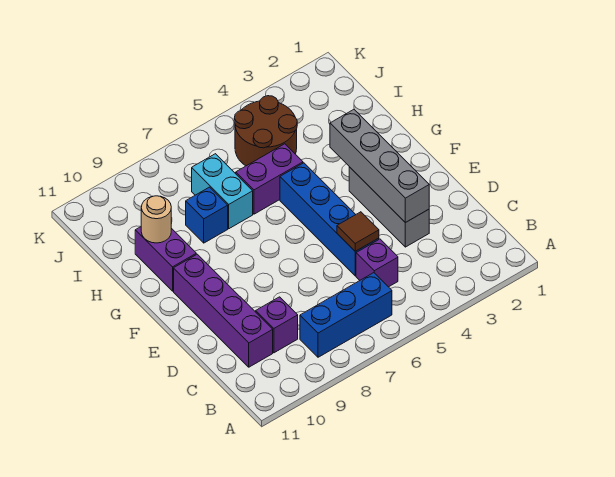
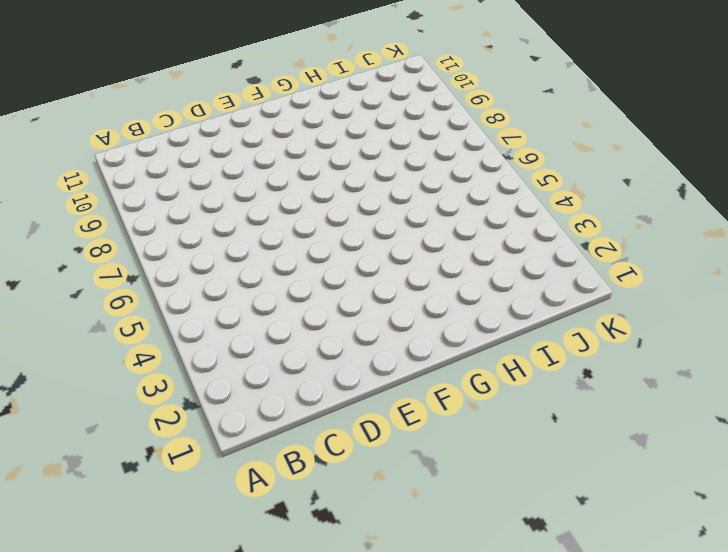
none -> blue 1x3 brick [300,273,392,357]
none -> purple 1x1 brick [356,239,398,287]
none -> purple 1x1 brick [256,297,298,353]

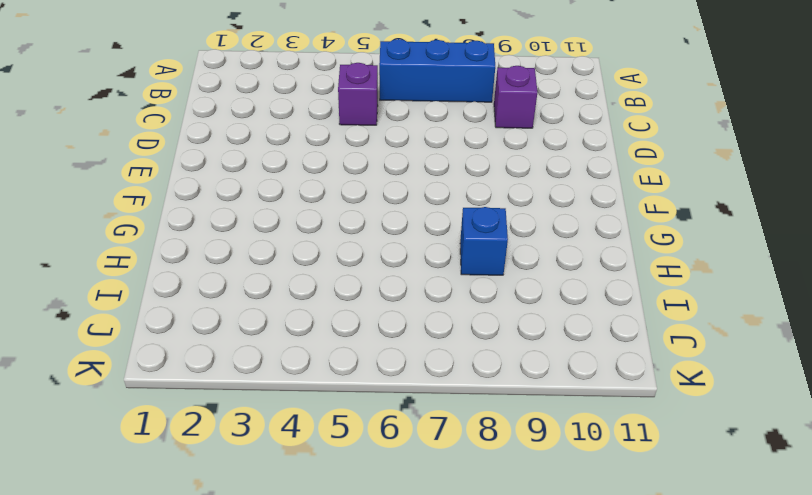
none -> purple 1x4 brick [174,254,273,367]
none -> grey 1x3 brick [349,167,429,247]
none -> blue 1x4 brick [280,163,379,276]

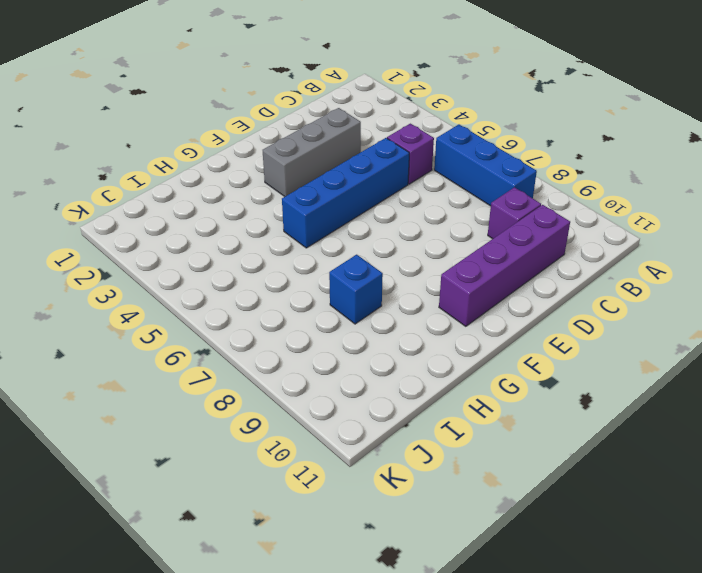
none -> purple 1x2 brick [135,227,196,291]
none -> purple 1x2 brick [236,144,303,214]
none -> cyan 1x2 brick [192,154,253,229]

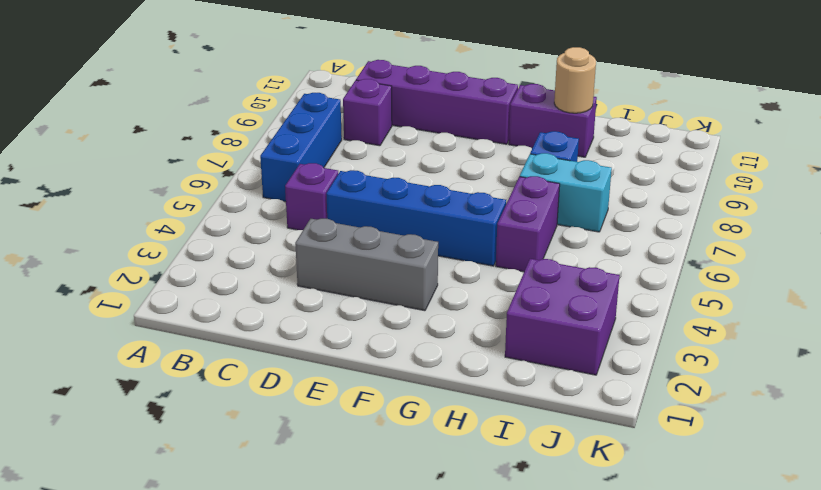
purple 2x2 brick [505,259,620,375] -> none
none -> brown 2x2 round brick [234,96,297,166]
none -> grey 1x4 brick [330,110,429,223]
none -> brown 1x1 tile [337,212,379,251]

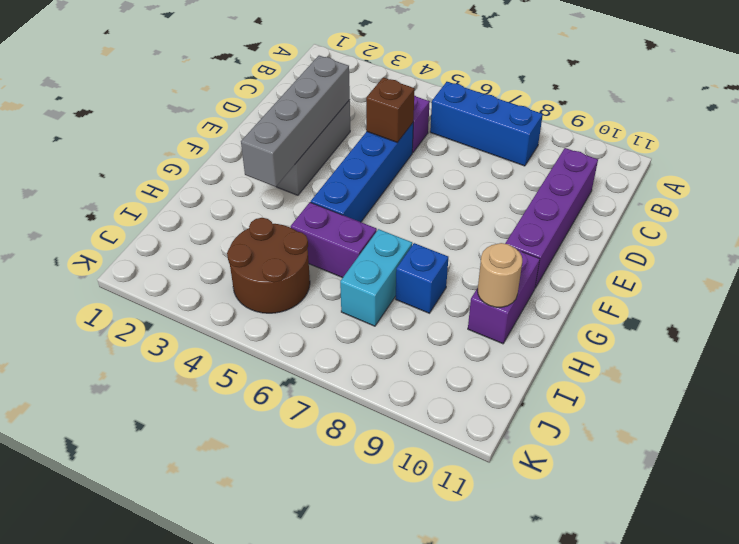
brown 1x1 brick [366,77,415,142] -> brown 1x1 tile [337,212,379,251]
none -> purple 1x1 brick [256,297,298,353]

